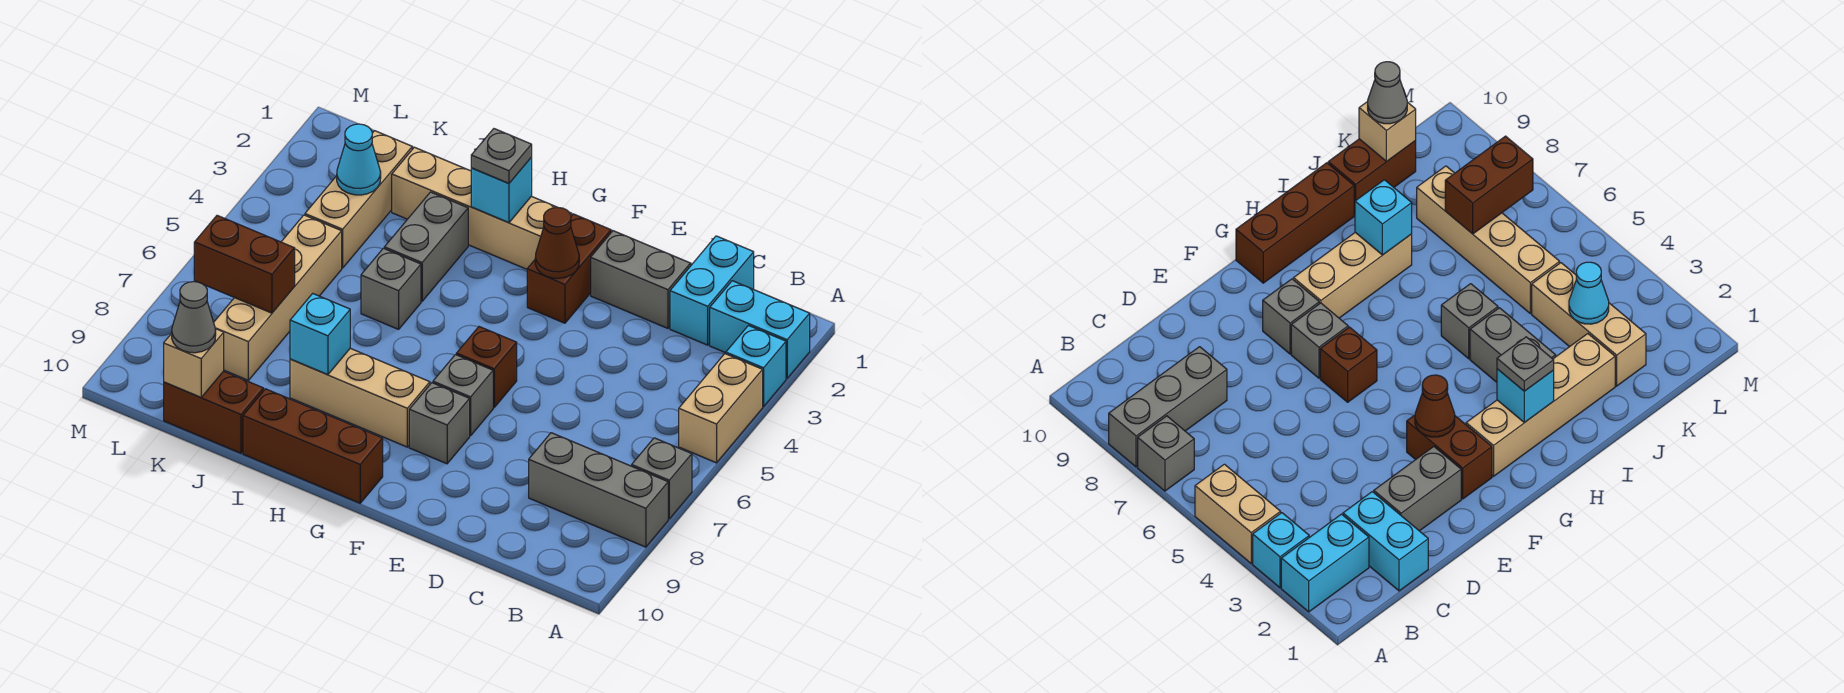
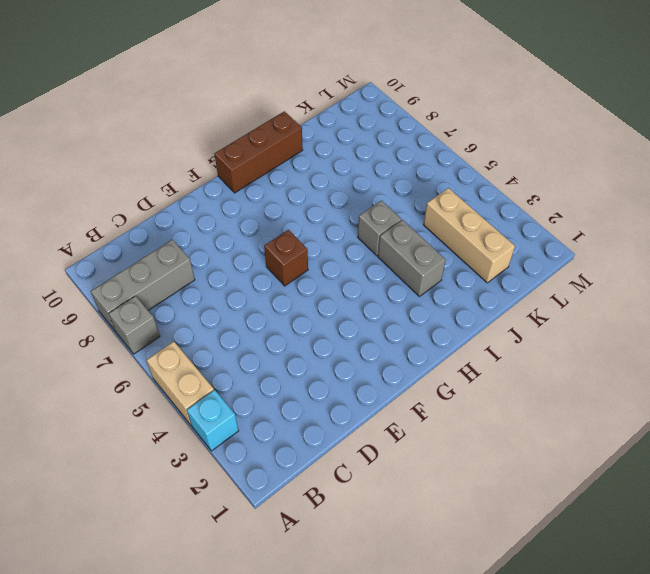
none -> cyan 1x2 brick [710,281,810,378]
none -> cyan 1x2 brick [670,236,754,345]
none -> grey 1x2 brick [591,231,691,328]

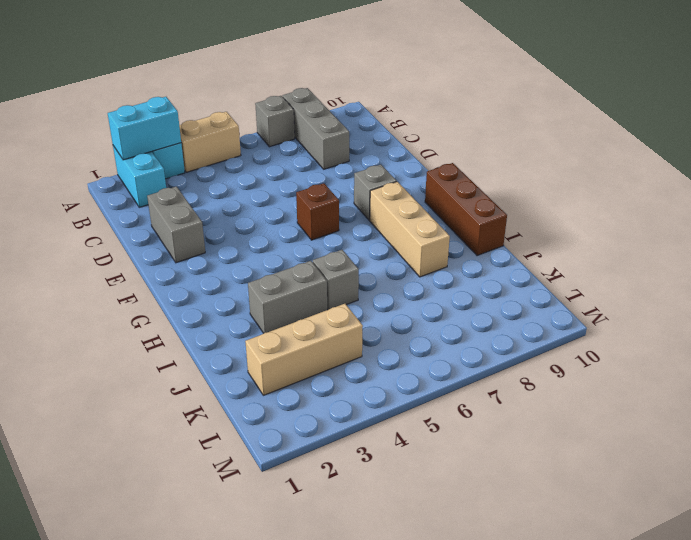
cyan 1x2 brick [108,97,181,160] -> cyan 1x2 brick moved to [670,236,754,345]
none -> brown 1x2 brick [527,214,611,323]
none -> grey 1x1 brick [433,355,493,436]
none -> tan 1x4 brick [392,147,571,269]

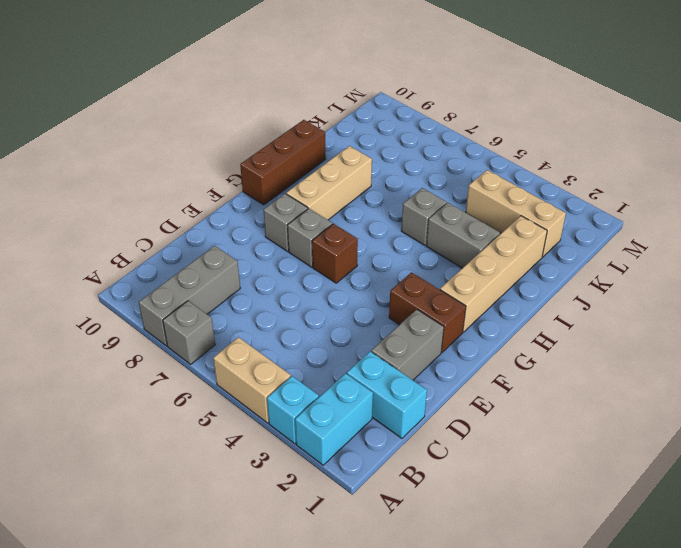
none -> brown 1x2 brick [164,371,264,453]
none -> tan 1x4 brick [214,215,342,380]
none -> brown 1x1 cone [535,207,579,278]

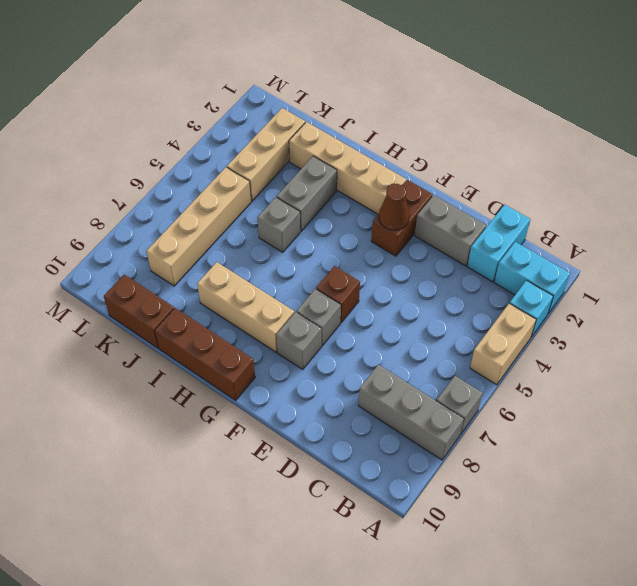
none -> cyan 1x1 brick [471,158,532,223]
none -> cyan 1x1 brick [290,294,350,375]
none -> cyan 1x1 cone [337,124,381,195]

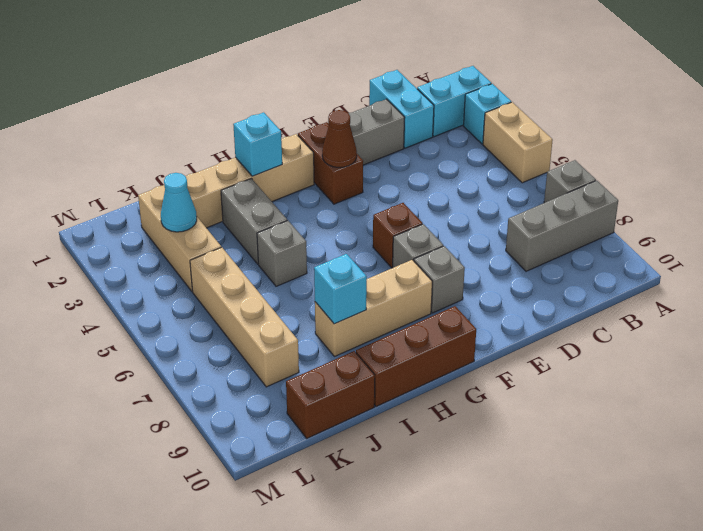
none -> brown 1x2 brick [194,215,295,313]
none -> tan 1x1 brick [164,329,224,397]
none -> grey 1x1 plate [471,129,532,183]

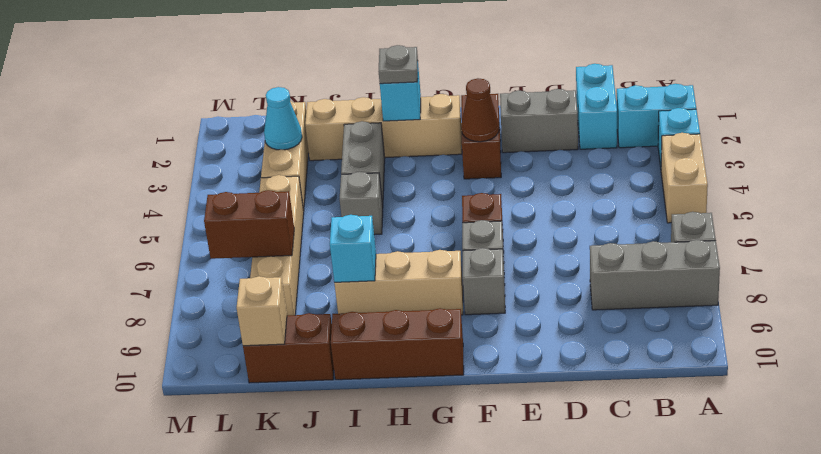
none -> grey 1x1 cone [172,282,216,353]

